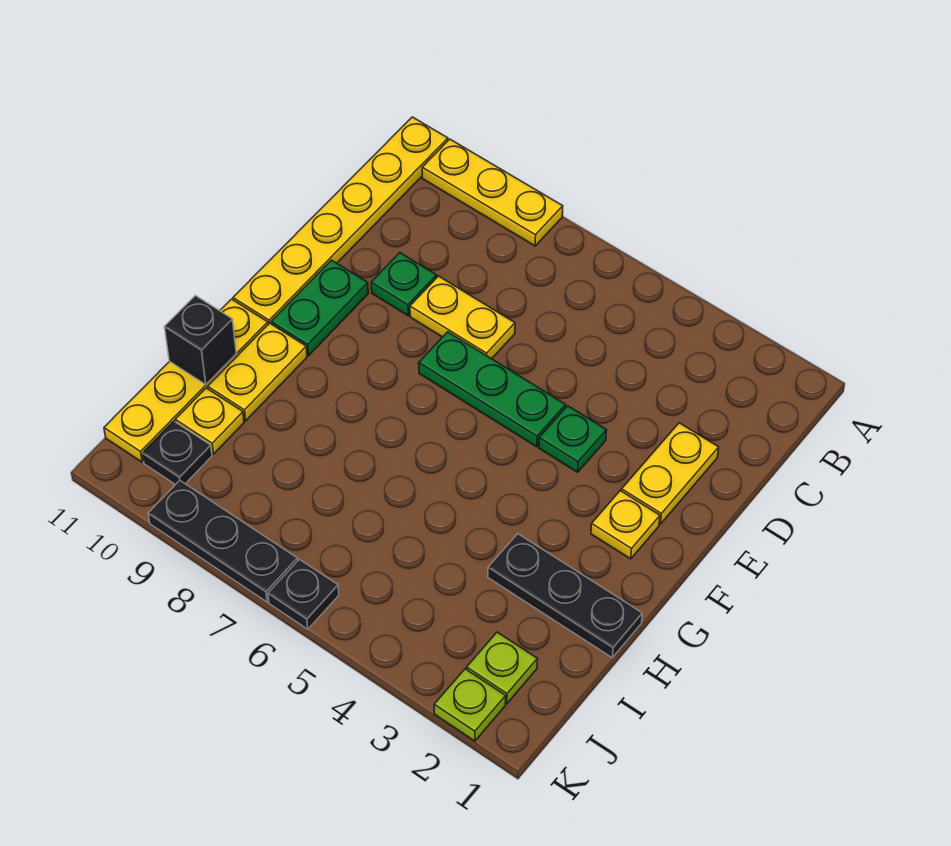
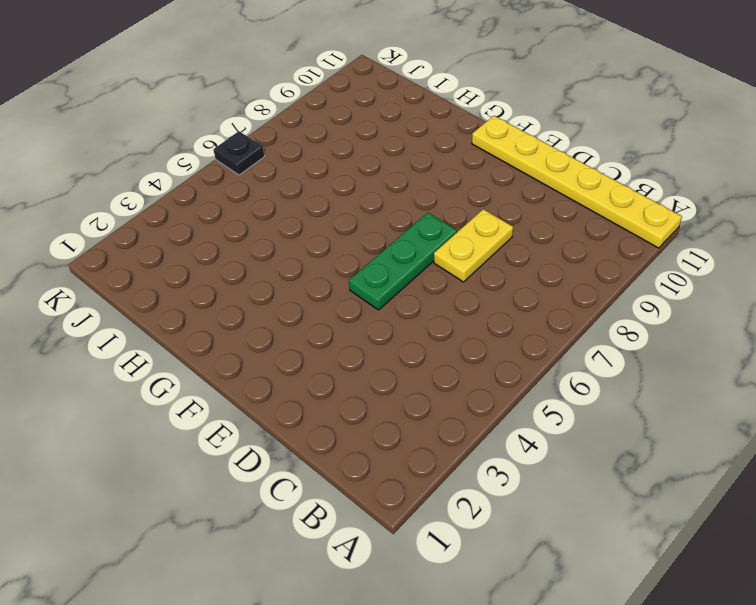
none -> yellow 1x3 plate [422,139,563,246]
none -> yellow 1x2 plate [622,423,719,524]
none -> green 1x1 plate [371,253,437,316]

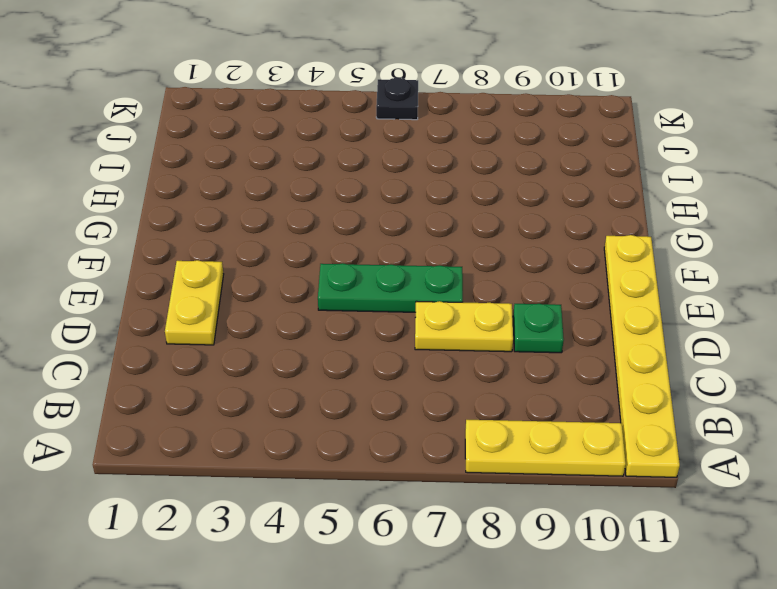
none -> green 1x1 plate [539,406,607,472]
none -> green 1x2 plate [271,260,368,355]
none -> yellow 1x1 plate [591,491,660,559]

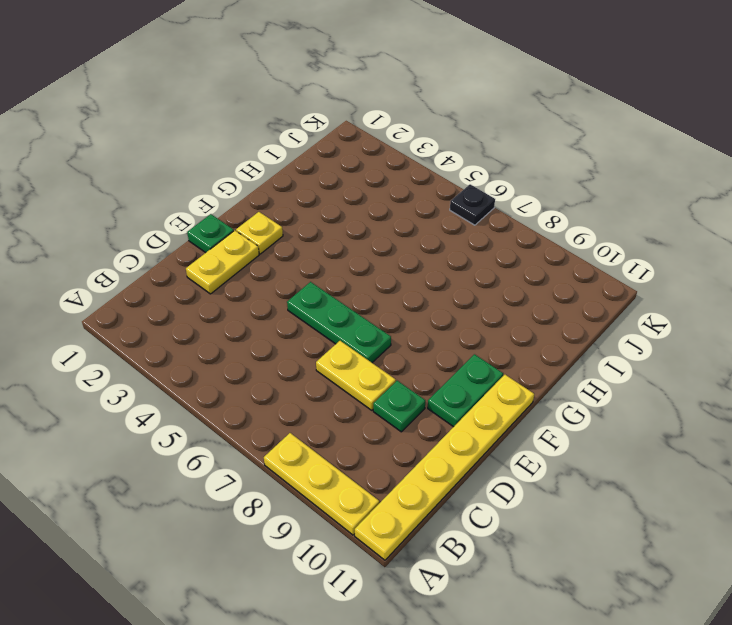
green 1x1 plate [187,214,234,253] -> green 1x1 plate moved to [539,406,607,472]
none -> yellow 1x2 plate [208,323,307,421]
none -> yellow 1x4 plate [104,299,268,462]
none -> black 1x3 plate [488,534,642,658]

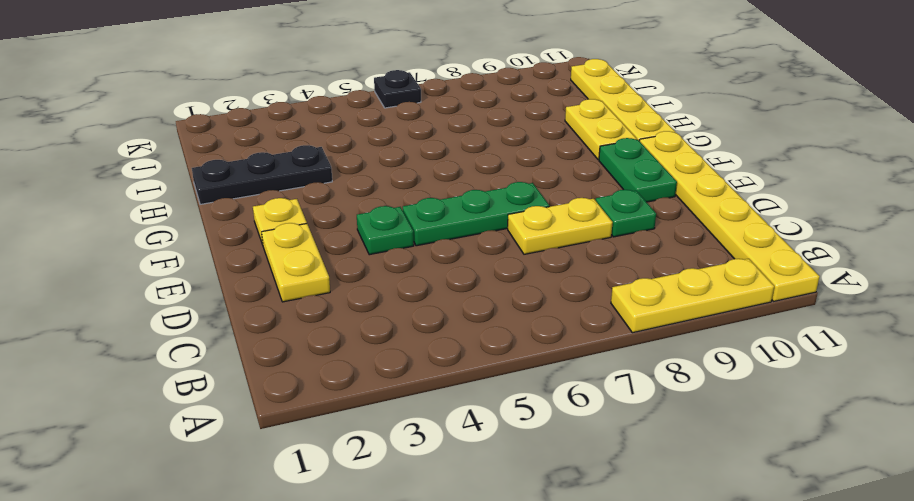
none -> yellow 1x1 plate [175,388,244,454]
none -> lime 1x1 plate [467,632,537,703]
none -> black 1x1 plate [143,421,212,485]

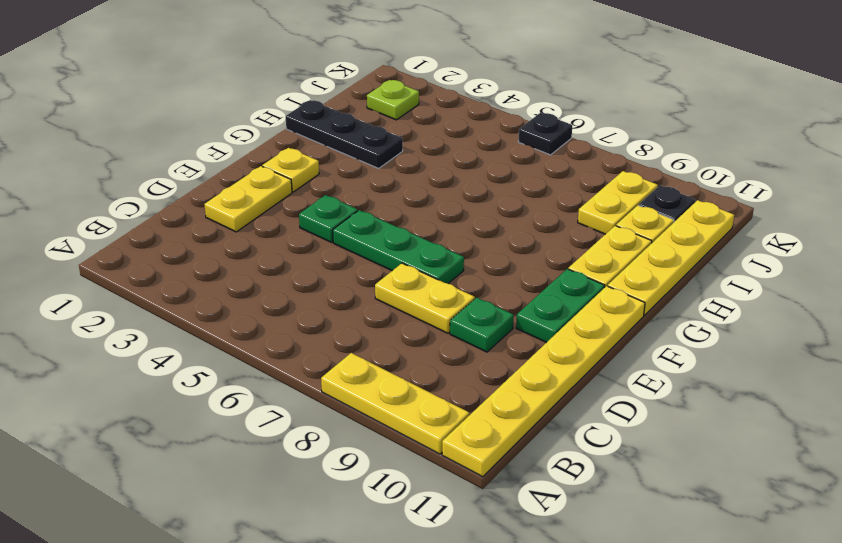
yellow 1x2 plate [578,171,658,234] -> none
none -> lime 1x1 plate [434,669,506,741]
none -> black 1x3 plate [148,481,298,602]
none -> black 1x1 brick [165,296,236,384]

